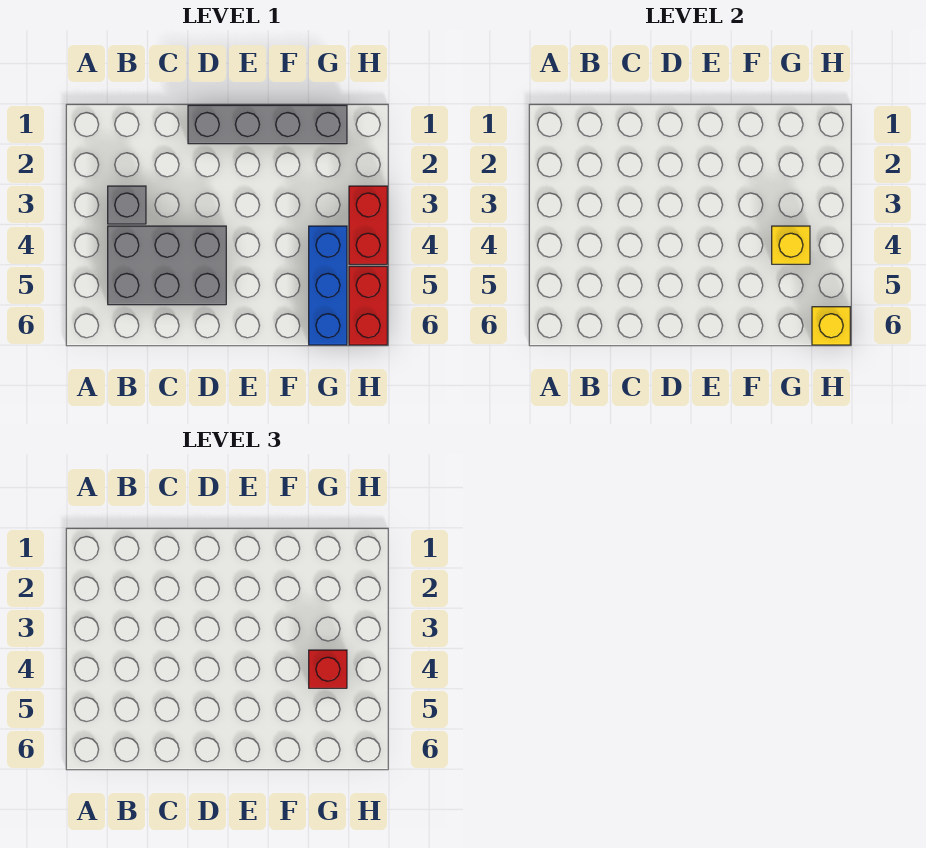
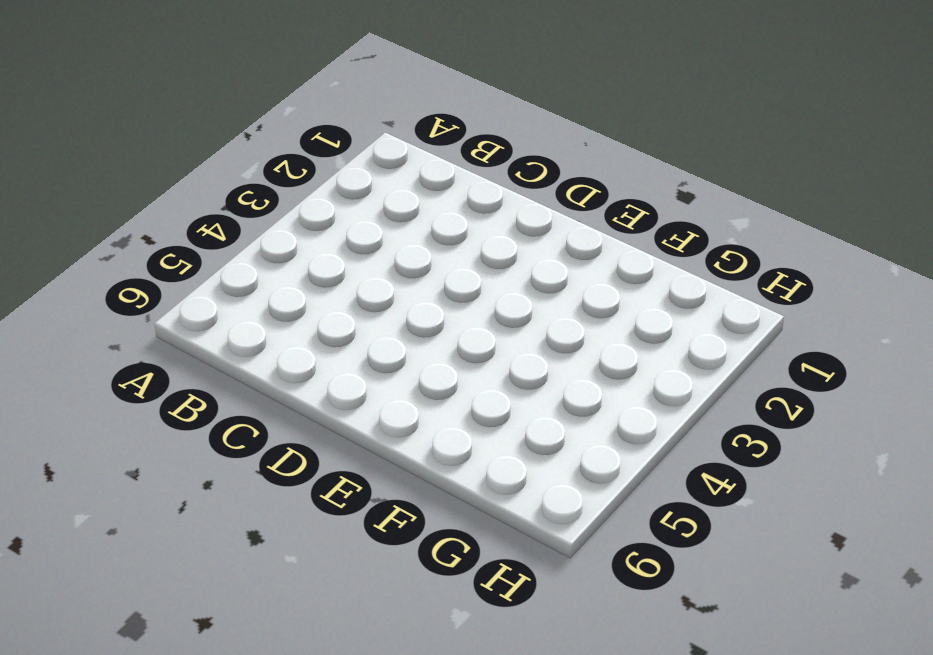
none -> grey 1x1 brick [108,186,146,224]
none -> grey 2x3 brick [108,226,226,305]

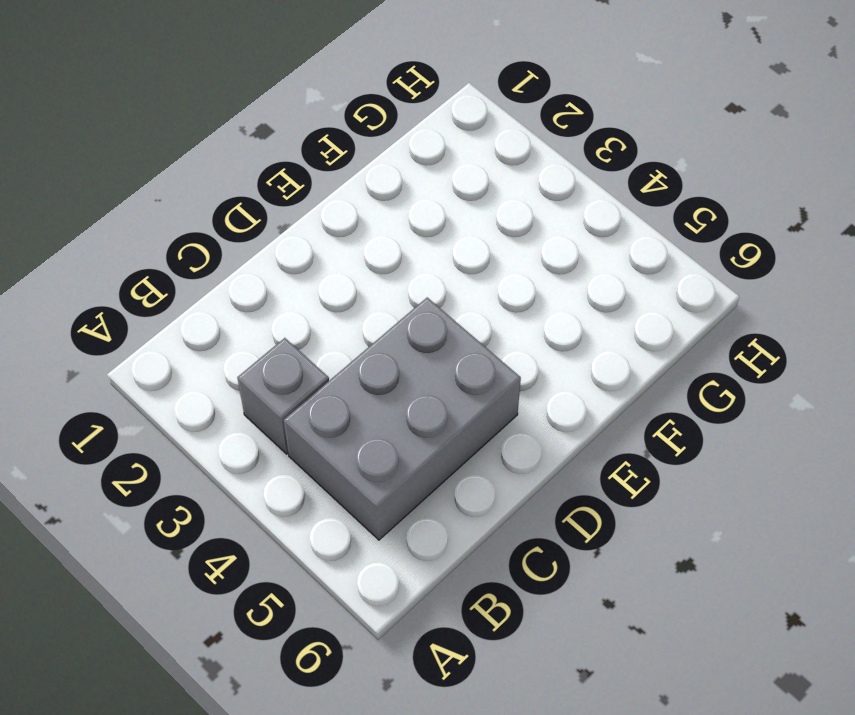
none -> grey 1x4 brick [188,105,347,144]
none -> blue 1x3 brick [309,226,347,345]

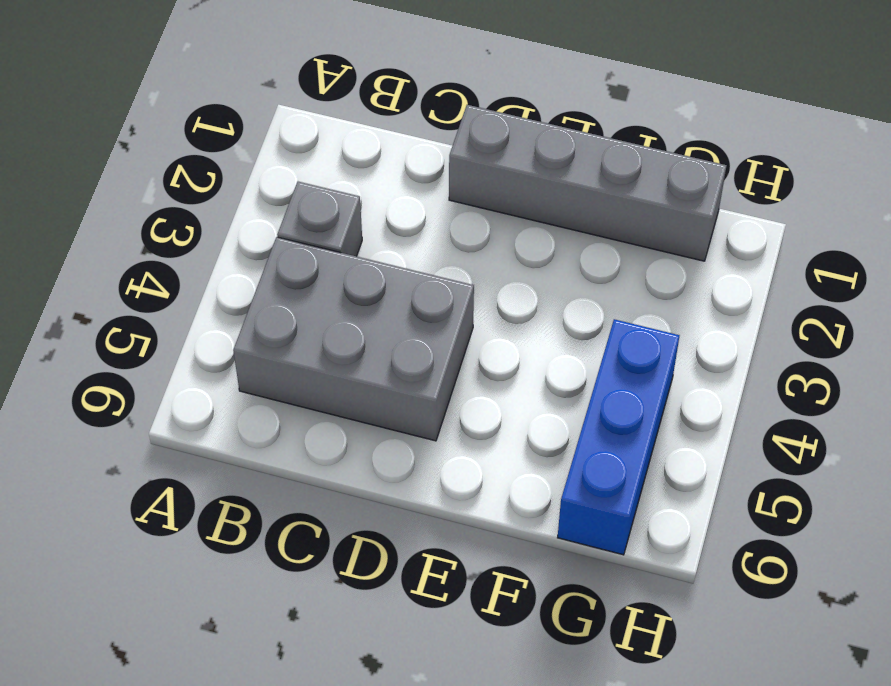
none -> red 1x2 brick [349,186,387,264]
none -> red 1x2 brick [349,266,387,345]

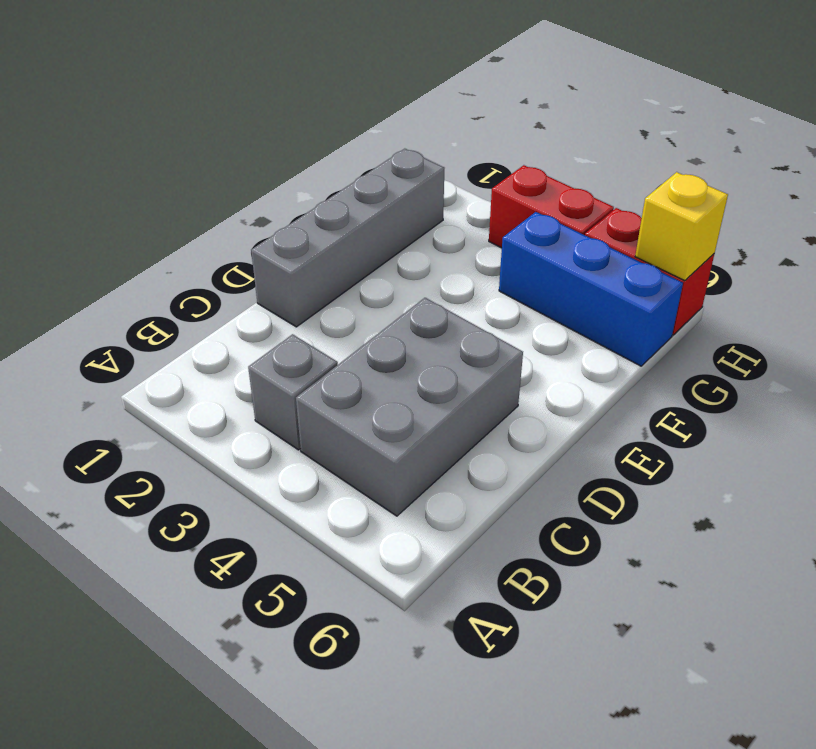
none -> yellow 1x1 brick [772,226,810,264]
none -> red 1x1 brick [309,650,347,688]

